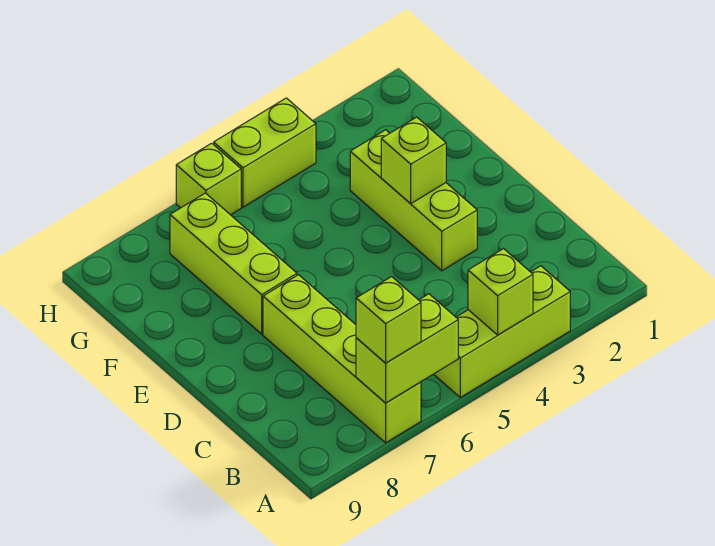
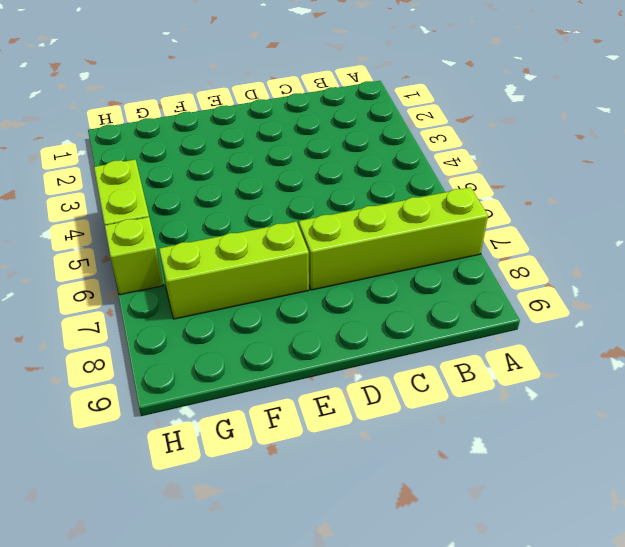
none -> lime 1x3 brick [434,266,570,397]
none -> lime 1x3 brick [350,130,477,271]

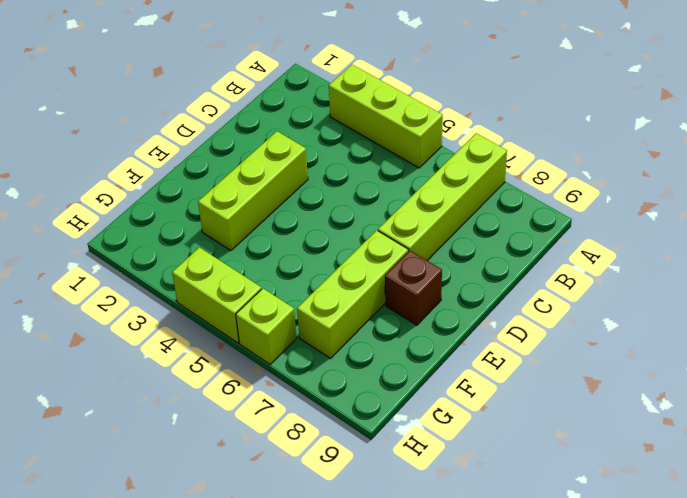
brown 1x1 brick [385,251,442,325] -> none
none -> lime 1x1 brick [468,249,533,335]
none -> lime 1x2 brick [356,294,458,403]

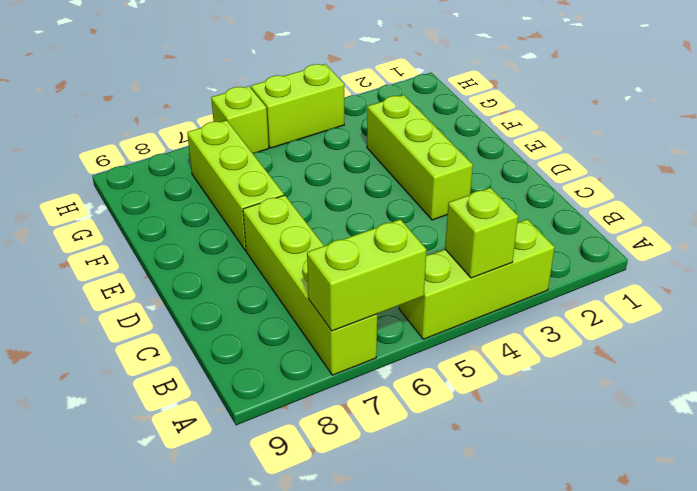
none -> lime 1x1 brick [381,117,446,204]
none -> lime 1x1 brick [356,277,421,363]

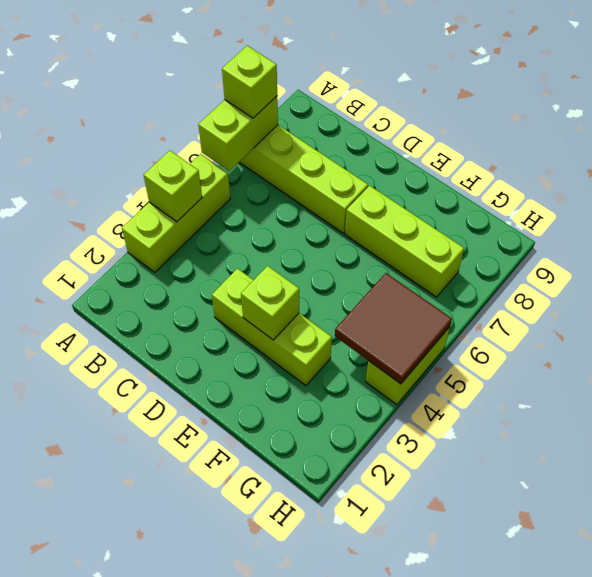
brown 2x2 tile [335,273,452,384] -> none
none -> lime 1x1 brick [176,143,241,215]

